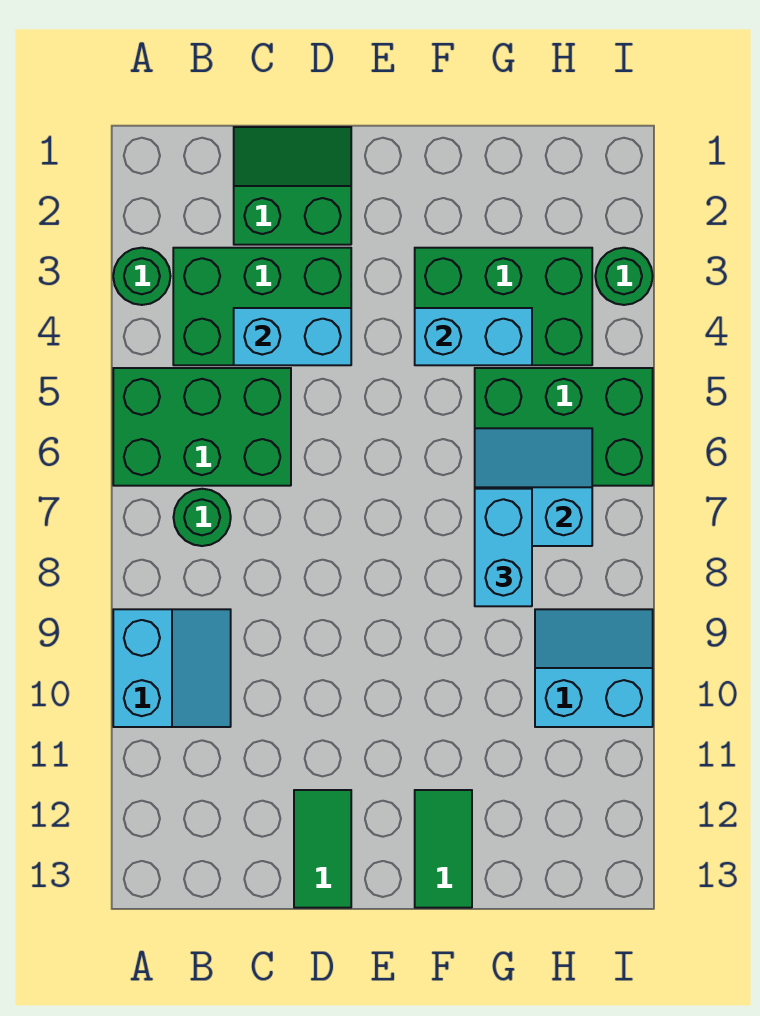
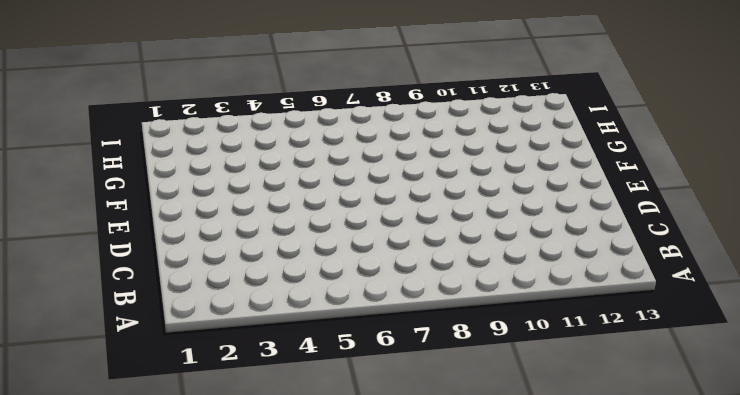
none -> green 1x1 round brick [113,248,171,305]
none -> green 2x3 brick [113,368,291,486]
none -> cyan 2x2 slope [113,609,231,727]

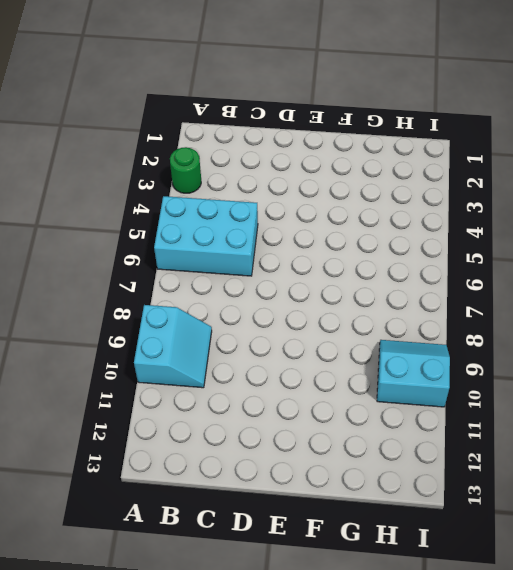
cyan 2x3 brick [154,196,258,276] -> green 2x3 brick [113,368,291,486]
none -> green 2x3 brick [173,248,351,365]
none -> green 1x1 round brick [173,489,231,546]
none -> green 2x2 slope [234,127,351,245]

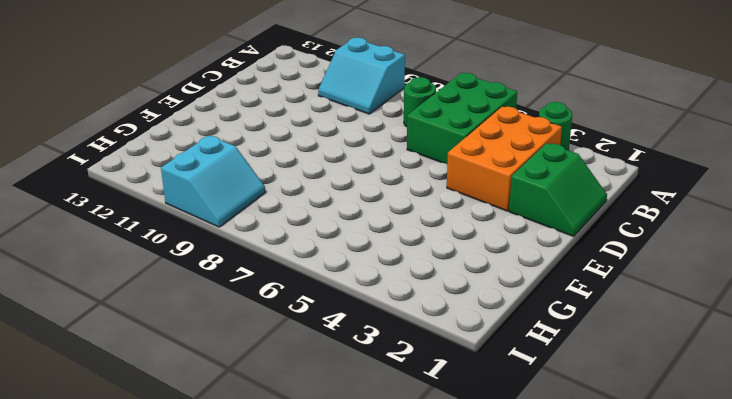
orange 2x3 brick [447,107,562,211] -> green 2x3 brick [173,248,351,365]
none -> green 1x2 tile [294,790,351,908]
none -> green 2x3 brick [415,248,592,365]
none -> green 1x2 tile [415,790,472,908]

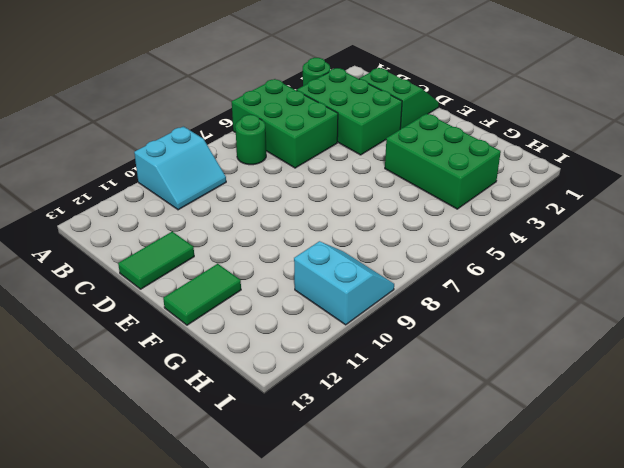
none -> green 2x3 brick [475,368,653,486]
none -> green 1x1 round brick [595,248,653,305]
none -> cyan 1x2 brick [234,308,351,365]

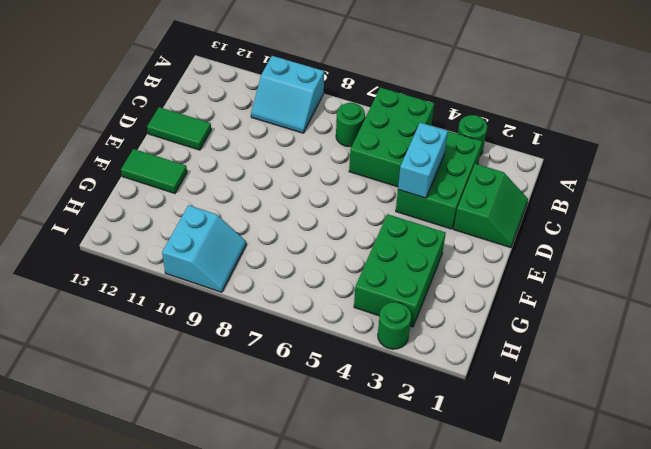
none -> green 2x3 brick [475,368,653,486]
none -> cyan 1x2 brick [415,308,532,365]
none -> cyan 2x2 slope [475,428,592,546]

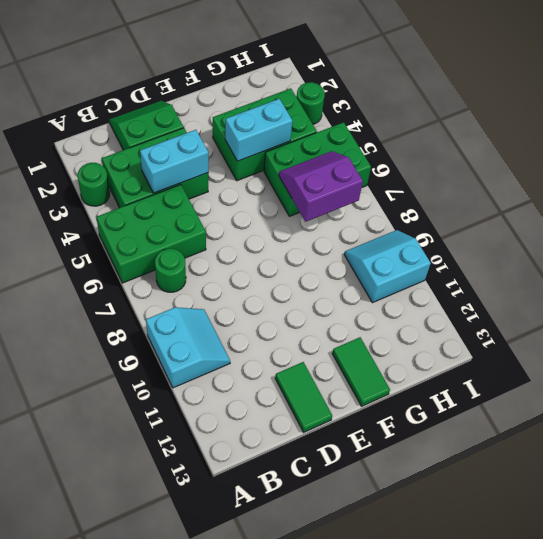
purple 2x2 slope [279,151,363,222] -> cyan 2x2 slope [475,428,592,546]
none -> cyan 1x2 brick [475,489,532,606]

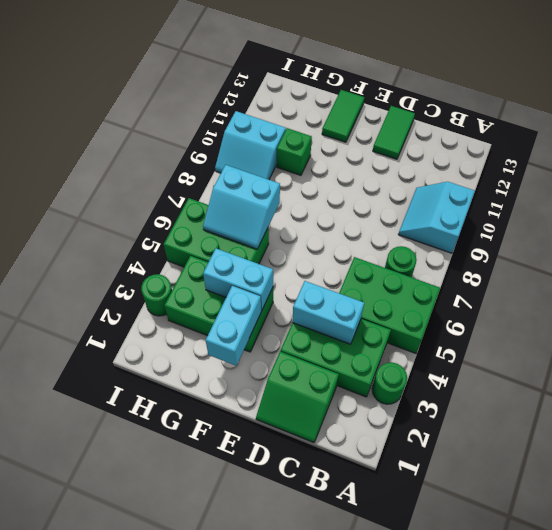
cyan 1x2 brick [206,286,261,366] -> cyan 1x2 brick moved to [475,489,532,606]
green 1x1 brick [277,128,312,175] -> none

